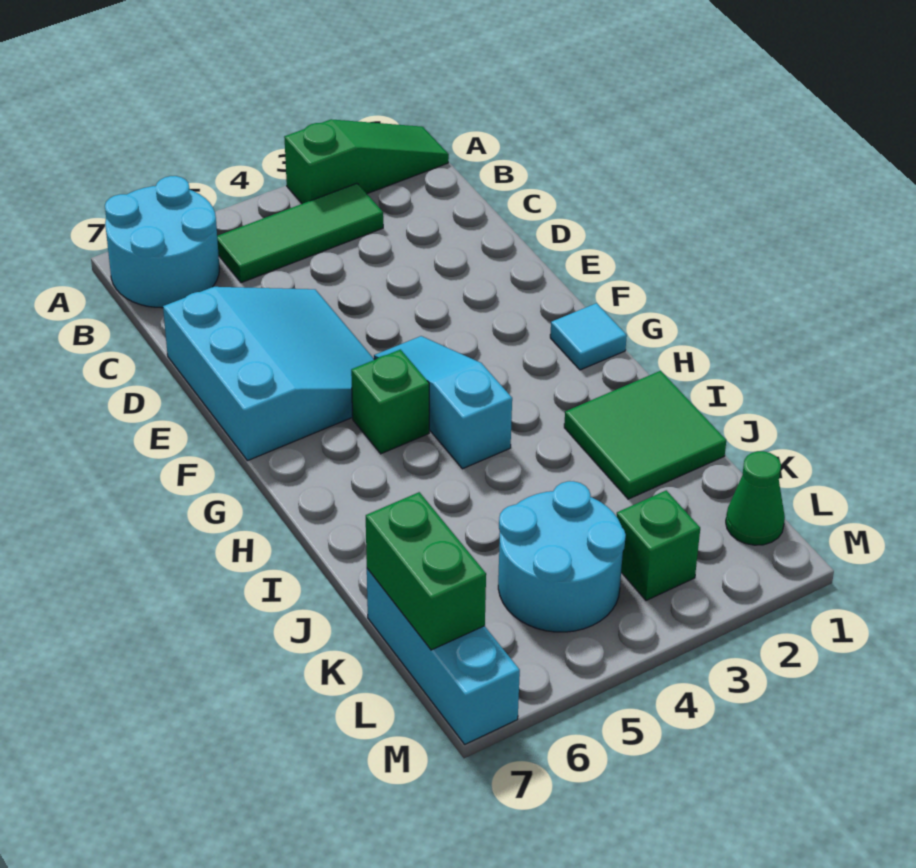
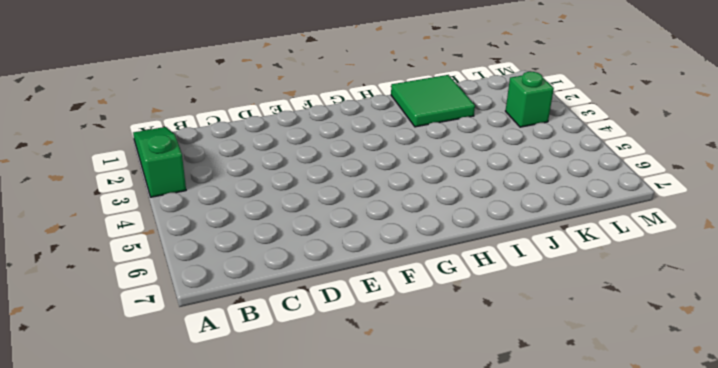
none -> cyan 2x2 round brick [105,176,220,308]
none -> green 1x3 tile [217,183,383,283]
none -> cyan 3x3 slope [163,287,375,461]

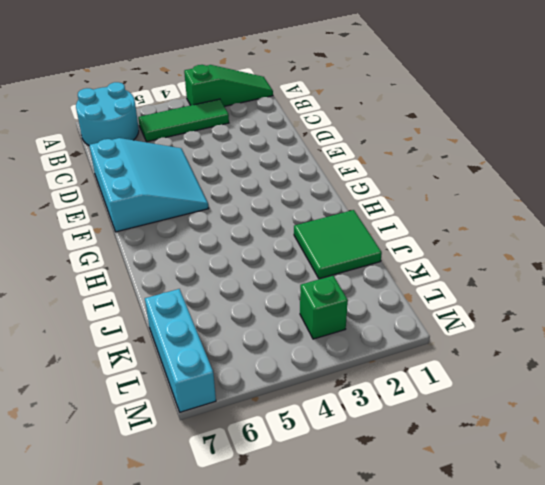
none -> cyan 1x3 slope [374,336,512,469]
none -> cyan 1x1 tile [550,303,627,370]
none -> green 1x1 brick [351,350,429,454]

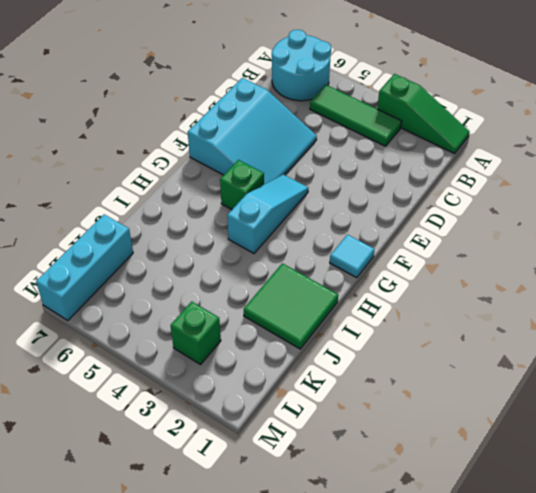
none -> cyan 2x2 round brick [498,481,626,632]
none -> green 1x1 cone [726,451,785,545]
none -> green 1x2 brick [366,492,486,650]

